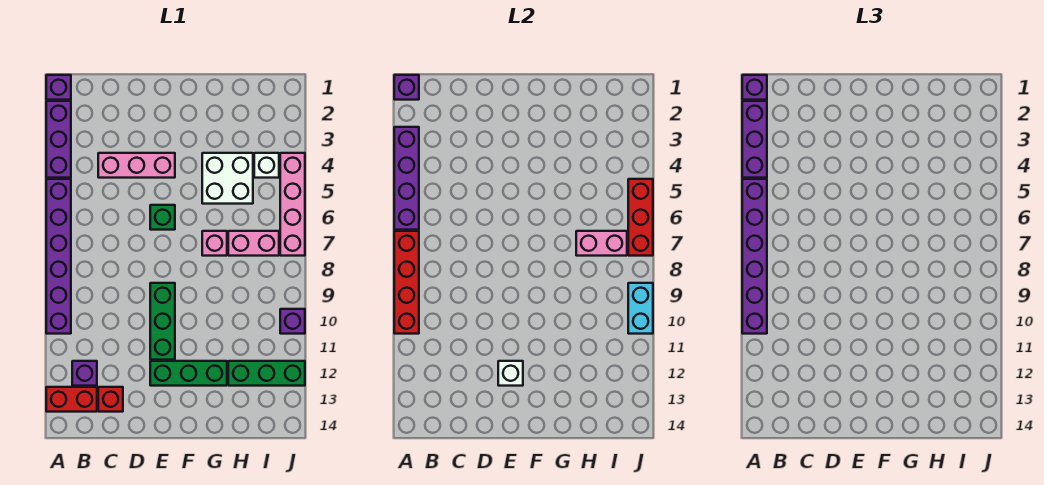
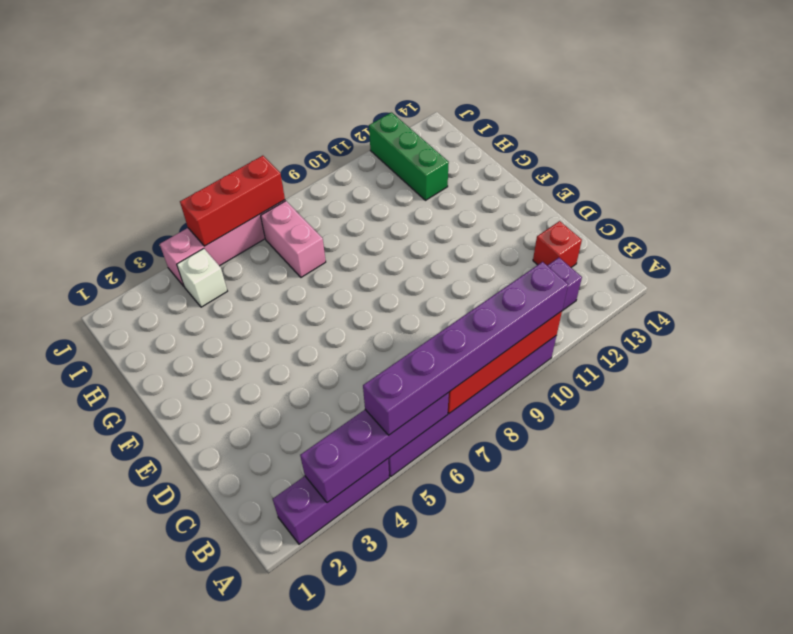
none -> purple 1x1 brick [46,75,71,100]
none -> red 1x2 brick [46,387,97,412]
none -> pink 1x3 brick [98,153,175,178]

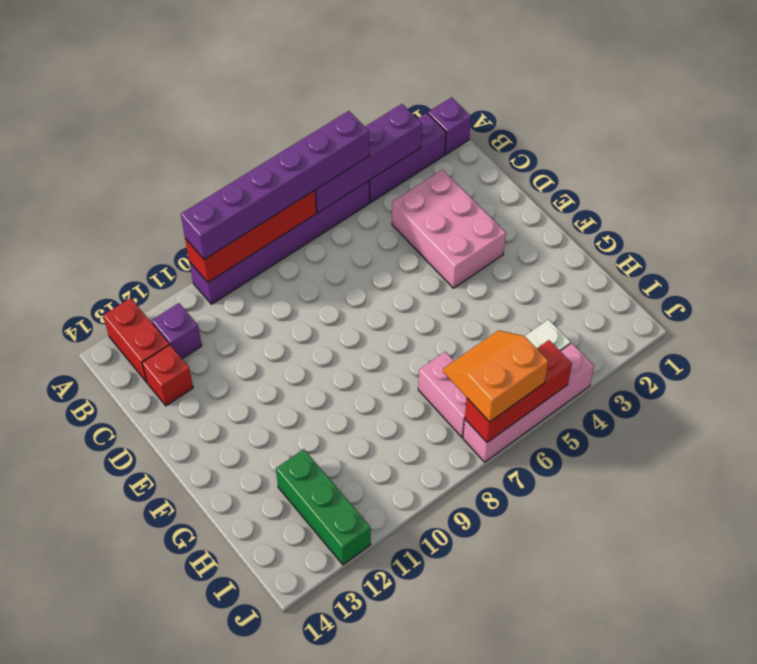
pink 2x3 brick [392,170,506,288] -> pink 1x3 brick [98,153,175,178]
orange 2x2 slope [443,330,548,422] -> none
none -> green 1x1 brick [150,205,175,230]
none -> green 1x3 brick [150,283,175,360]
none -> green 1x3 brick [150,361,227,386]

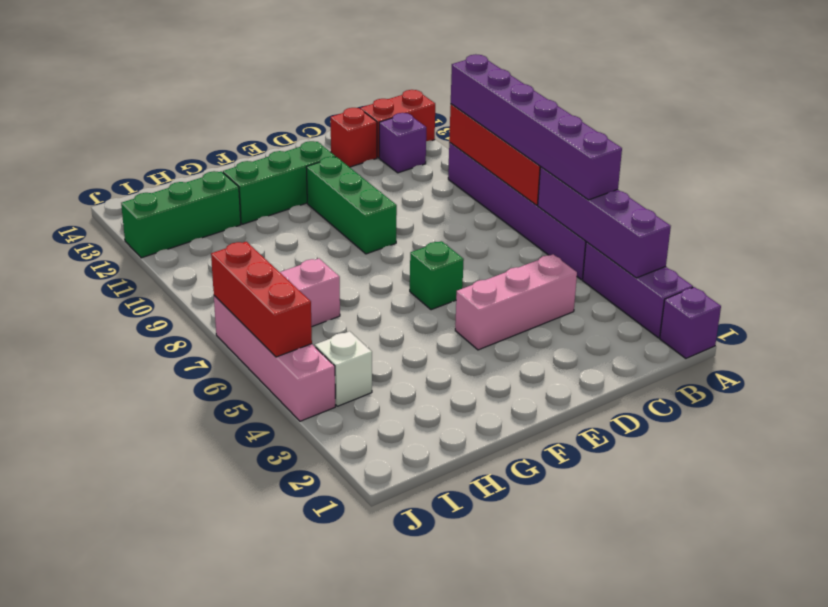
none -> white 2x2 brick [202,153,253,204]
none -> pink 1x1 brick [202,231,227,256]
none -> purple 1x1 brick [280,309,305,334]

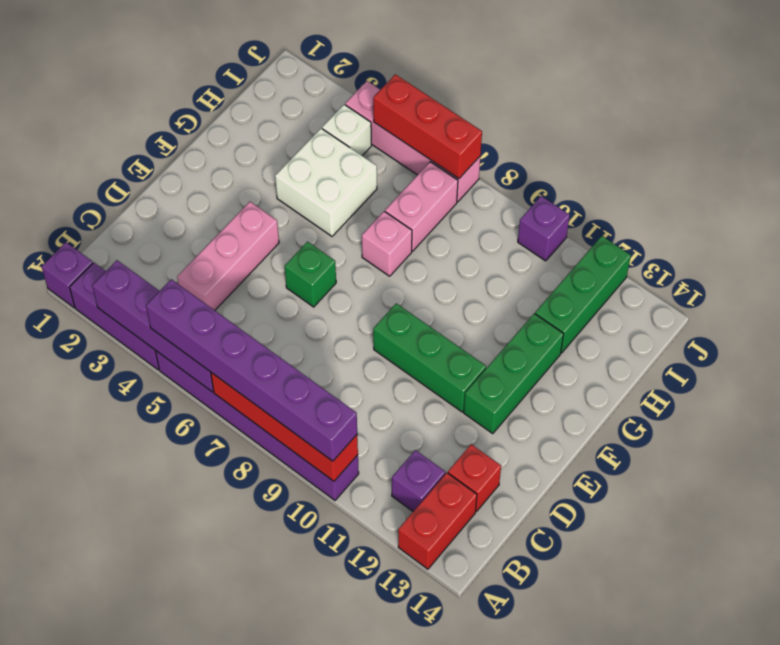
none -> purple 1x1 brick [394,75,419,100]
none -> white 1x1 brick [498,361,523,386]
none -> pink 1x2 brick [576,231,627,256]

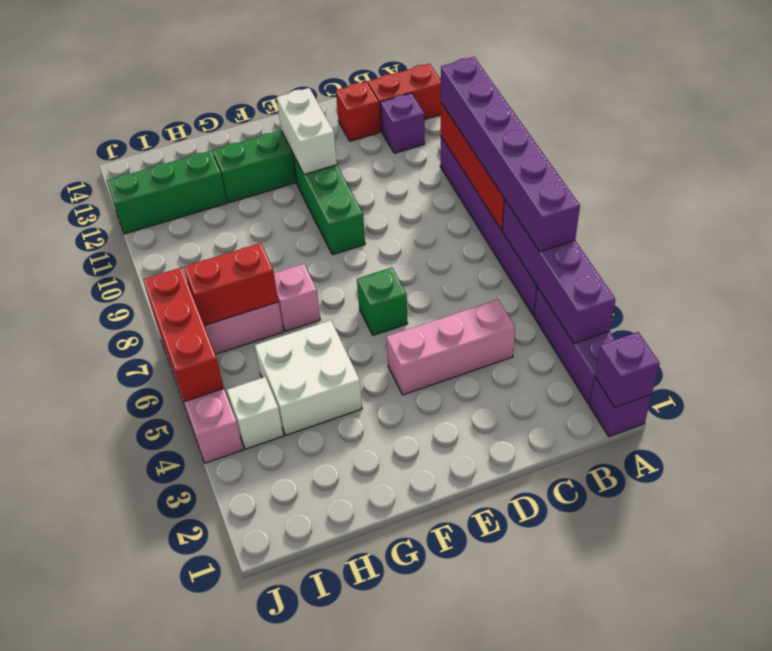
white 1x2 brick [277,88,337,174] -> white 1x1 brick [498,361,523,386]
red 1x2 brick [184,243,278,326] -> pink 1x2 brick [576,231,627,256]
none -> purple 1x1 brick [280,309,305,334]
none -> cyan 1x2 brick [628,283,653,334]
none -> purple 1x1 brick [742,75,767,100]

